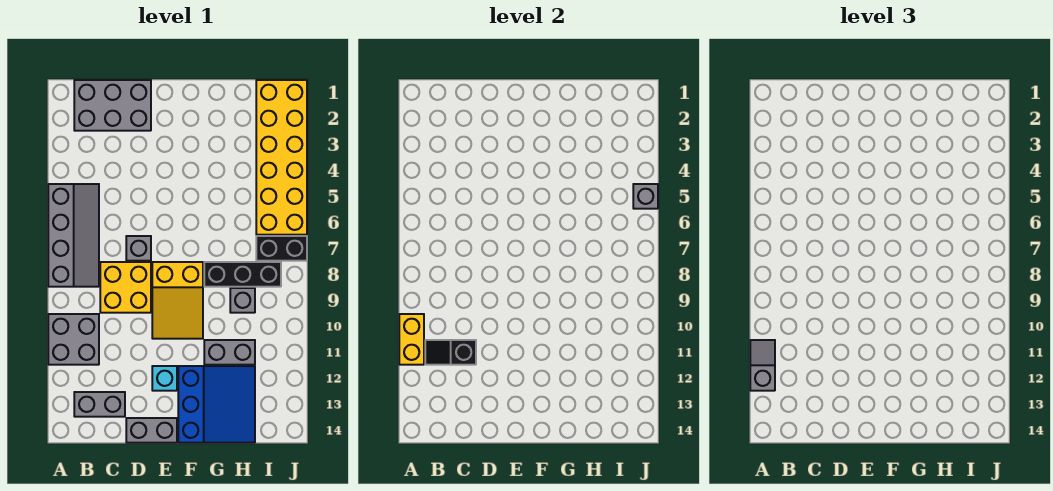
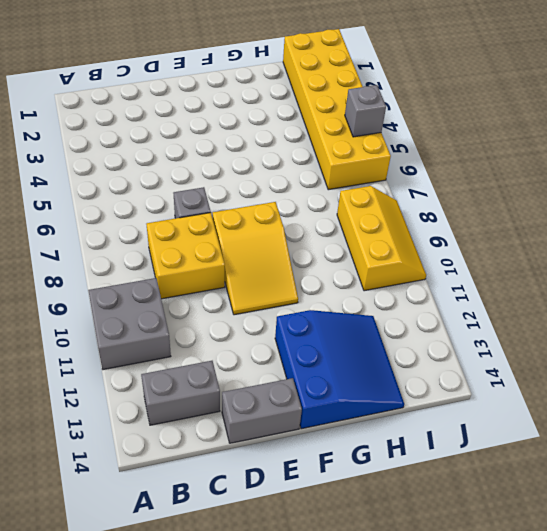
yellow 2x3 slope [337,186,426,291] -> black 1x3 brick [204,262,281,287]
none -> grey 2x4 slope [48,184,99,287]
none -> grey 2x3 brick [74,80,151,131]
none -> cyan 1x1 brick [152,366,177,391]

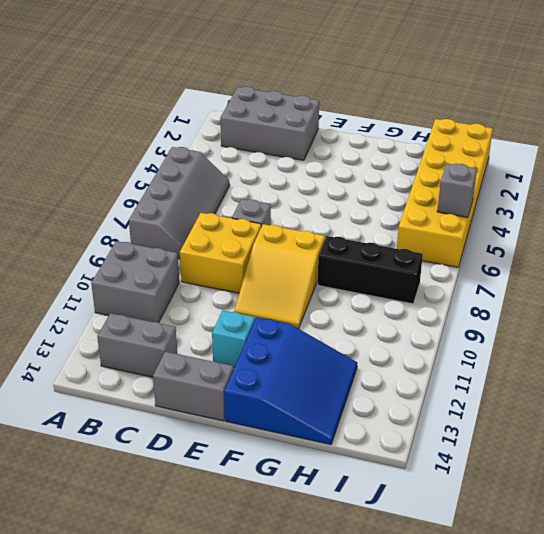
none -> grey 1x2 brick [204,340,255,365]
none -> grey 1x1 brick [230,288,255,313]
none -> black 1x2 brick [256,236,307,261]

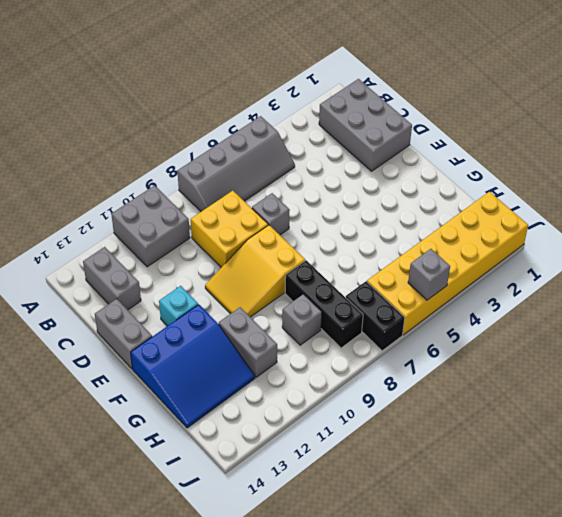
none -> yellow 1x2 brick [399,314,424,365]
none -> black 1x2 slope [425,340,476,365]
none -> grey 1x2 slope [750,340,775,391]

